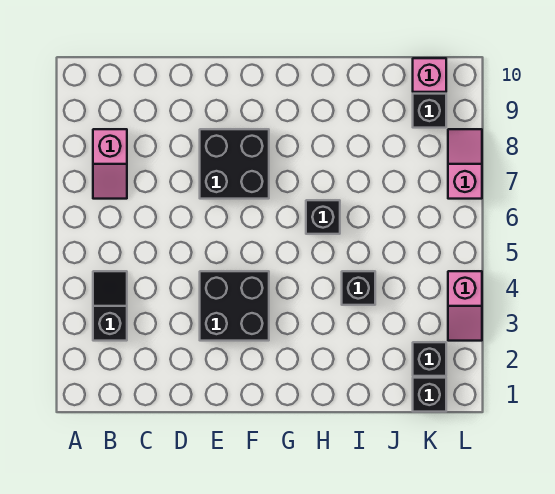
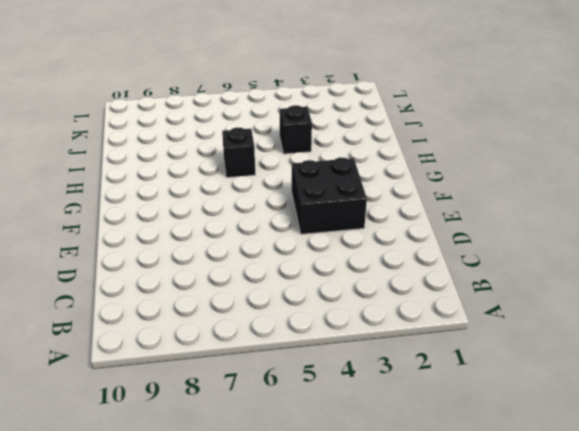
none -> black 1x2 slope [93,271,127,341]
none -> pink 1x2 slope [93,129,127,199]
none -> black 2x2 brick [200,129,269,199]

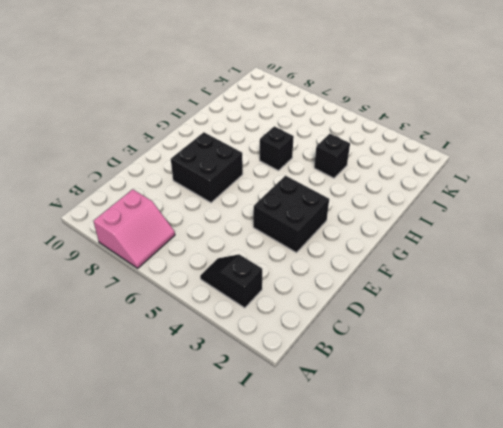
pink 2x2 slope [93,189,175,268] -> pink 1x2 slope [93,129,127,199]
none -> black 1x1 brick [413,378,446,412]
none -> black 1x1 brick [413,342,446,376]
none -> black 1x1 brick [413,94,446,128]

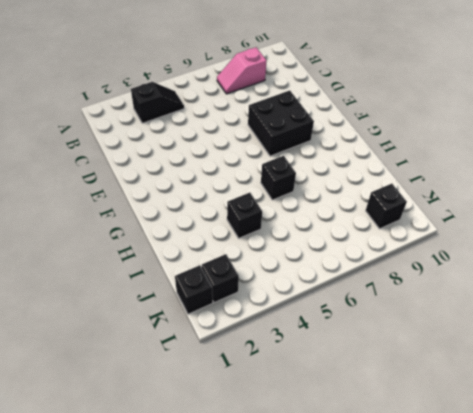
none -> black 2x2 brick [200,271,269,341]
none -> pink 1x1 brick [413,58,446,92]
none -> pink 1x2 slope [448,271,482,341]

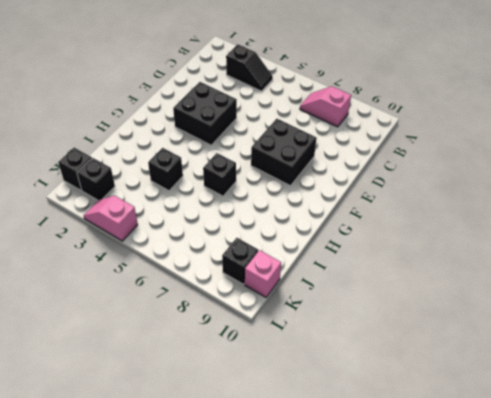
none -> pink 1x2 slope [448,129,482,199]

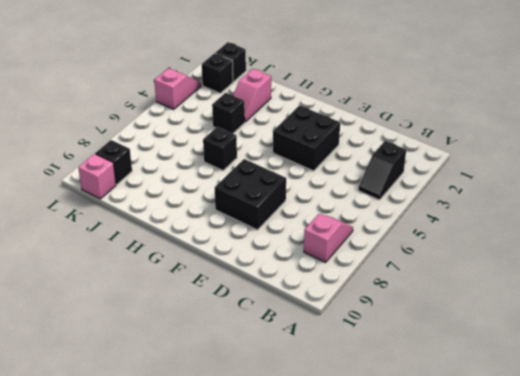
pink 1x2 slope [233,69,271,122] -> pink 1x2 slope moved to [448,129,482,199]

